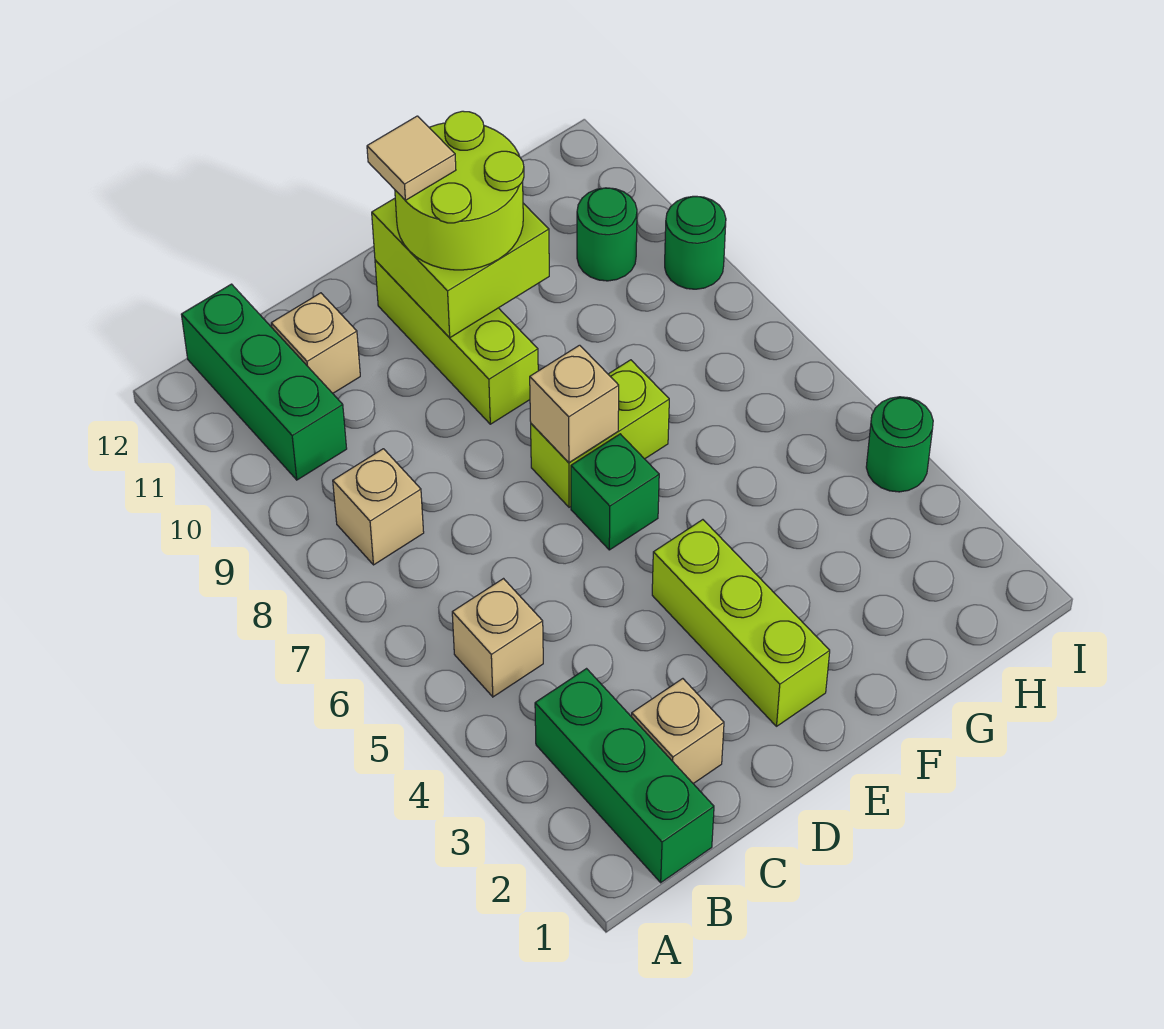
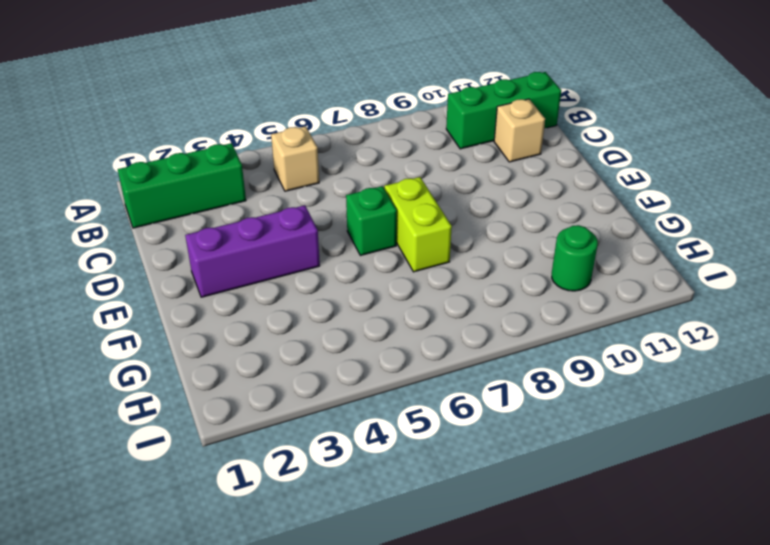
purple 1x3 brick [185,205,320,297] -> lime 1x3 brick [652,520,830,726]
none -> tan 1x1 brick [333,449,424,565]
none -> tan 1x1 brick [632,679,724,784]
none -> lime 1x3 brick [375,260,538,424]

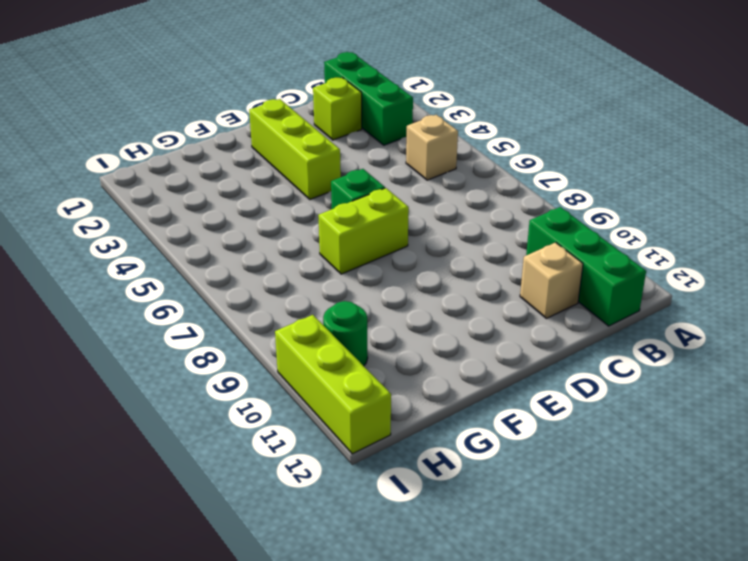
lime 1x1 brick [313,78,362,140] -> tan 1x1 brick [632,679,724,784]
lime 1x3 brick [275,315,391,454] -> lime 1x3 brick moved to [375,260,538,424]
none -> tan 1x1 brick [333,449,424,565]
none -> green 1x1 round brick [866,397,933,492]
none -> green 1x1 round brick [665,196,726,289]

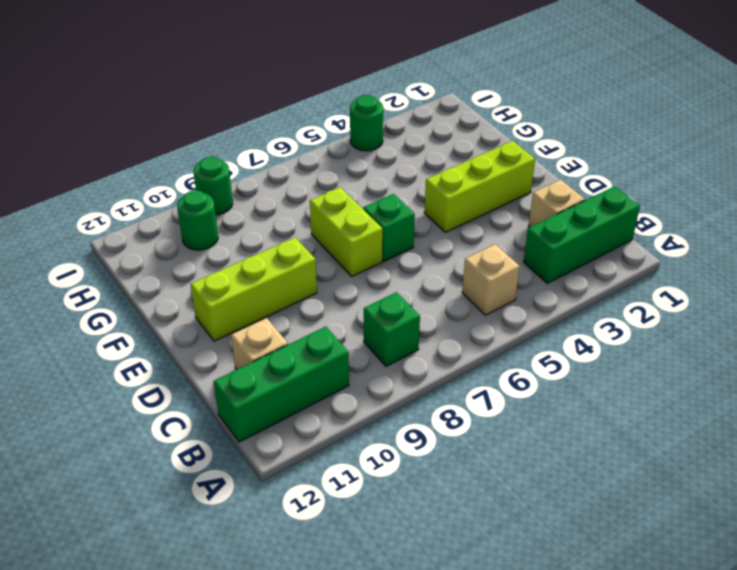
green 1x1 brick [364,292,420,366] -> tan 1x1 brick [333,449,424,565]
none -> tan 1x1 brick [530,345,619,463]
none -> lime 2x2 brick [372,198,549,338]
none -> lime 2x2 round brick [395,111,524,270]

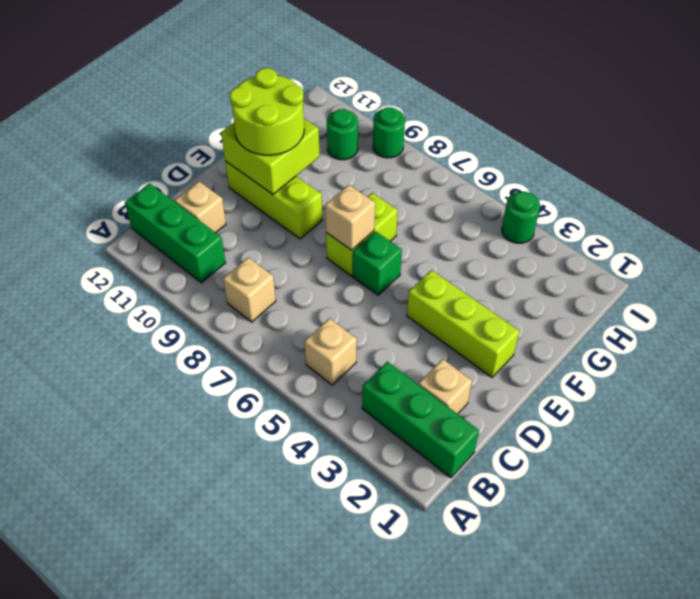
none -> tan 1x1 tile [367,116,456,201]

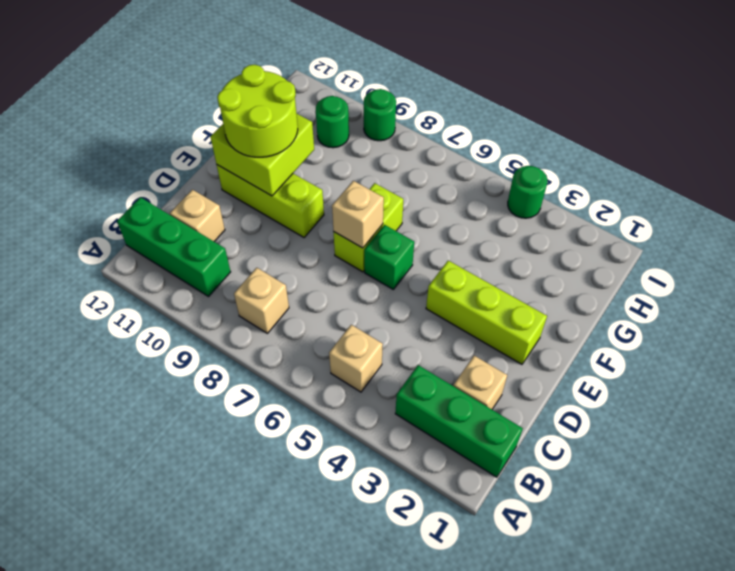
none -> tan 1x1 tile [367,116,456,201]

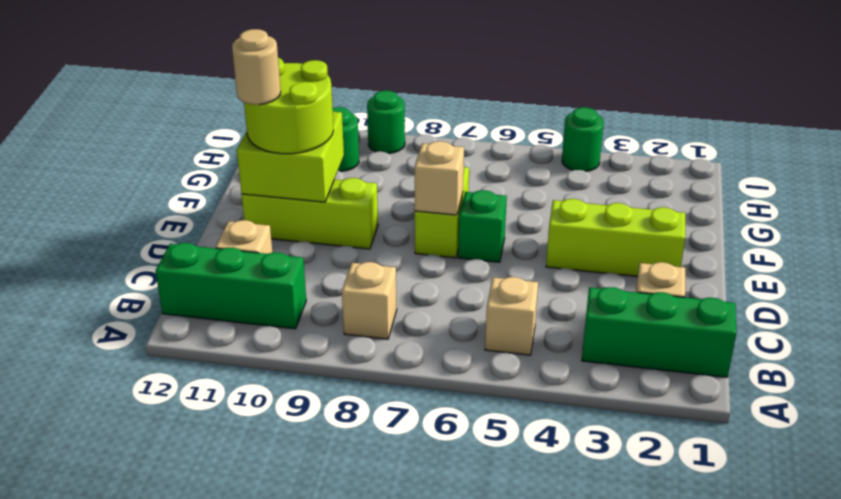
tan 1x1 round brick [232,29,281,105] -> tan 1x1 tile [367,116,456,201]

